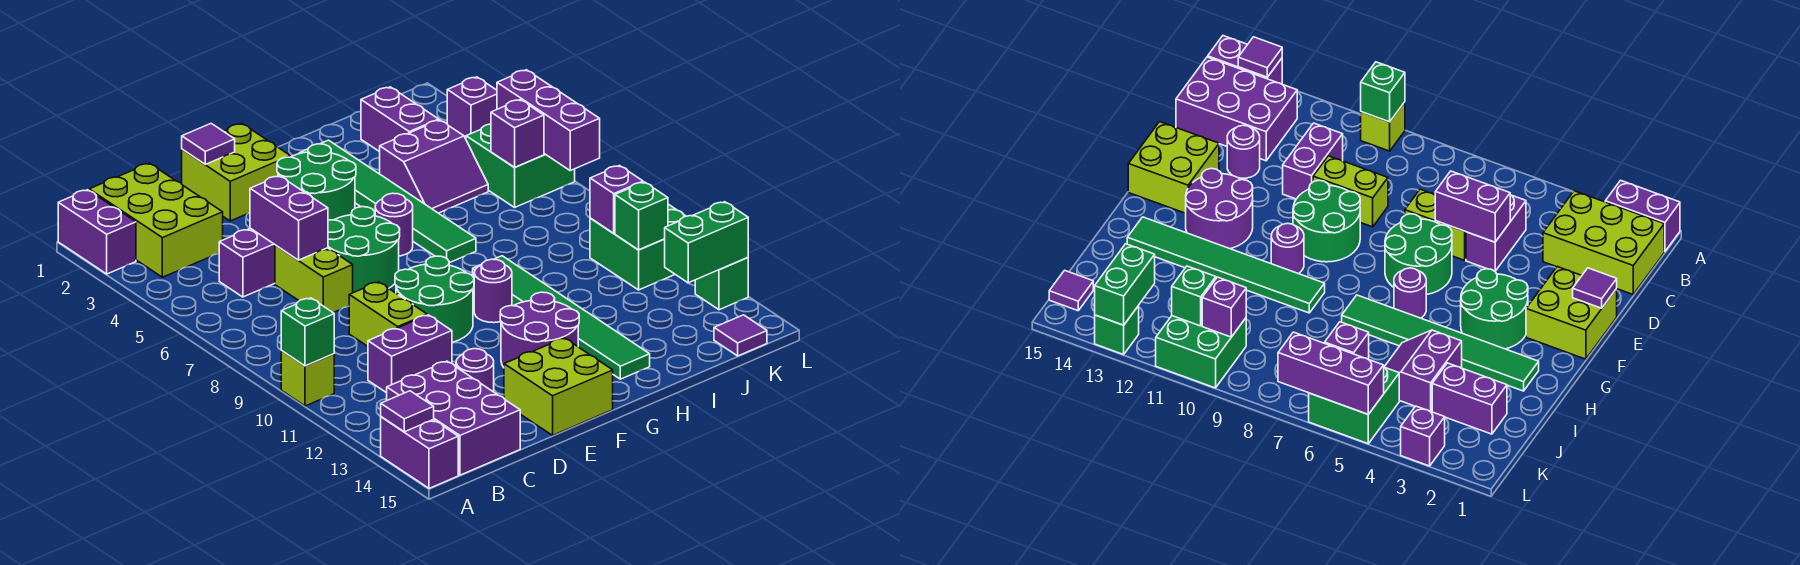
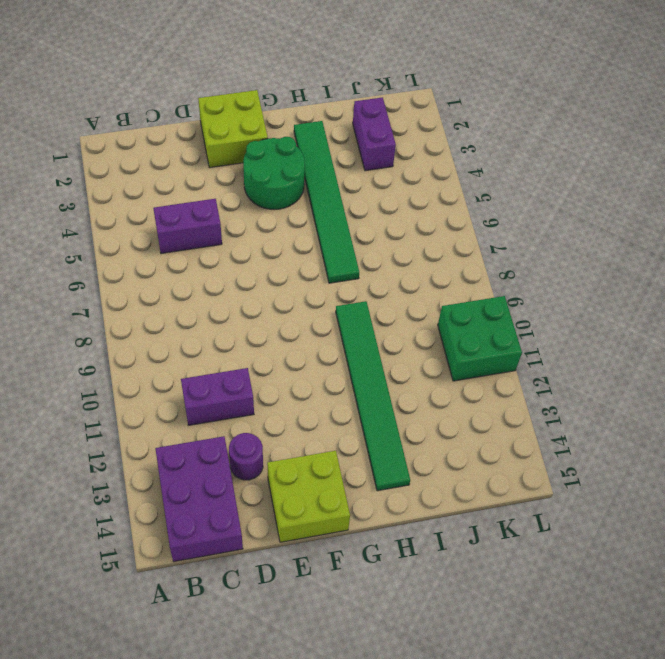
none -> purple 1x2 brick [58,190,136,274]
none -> lime 1x1 brick [281,351,334,406]
none -> purple 1x2 brick [381,417,458,488]
none -> lime 2x3 brick [89,163,223,277]

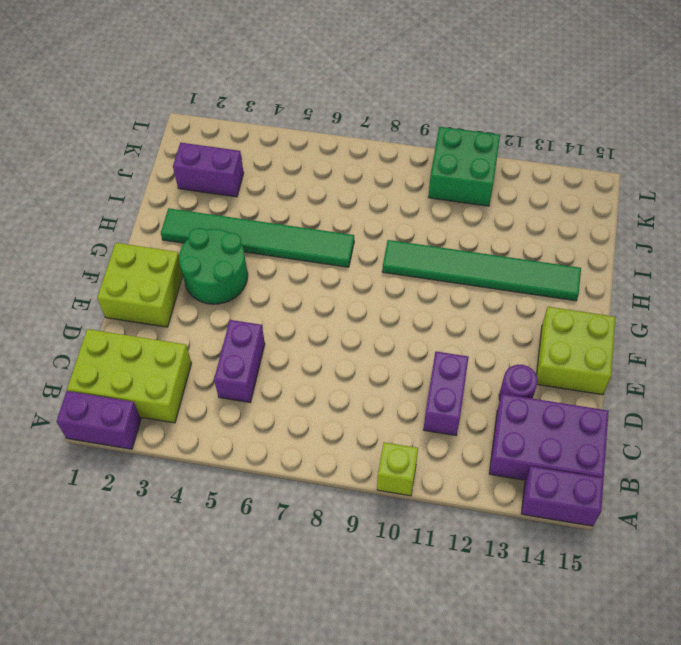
none -> lime 1x2 brick [275,245,353,313]
none -> lime 1x2 brick [349,282,427,346]
none -> green 2x2 round brick [328,207,400,293]
none -> green 2x2 round brick [395,256,474,342]

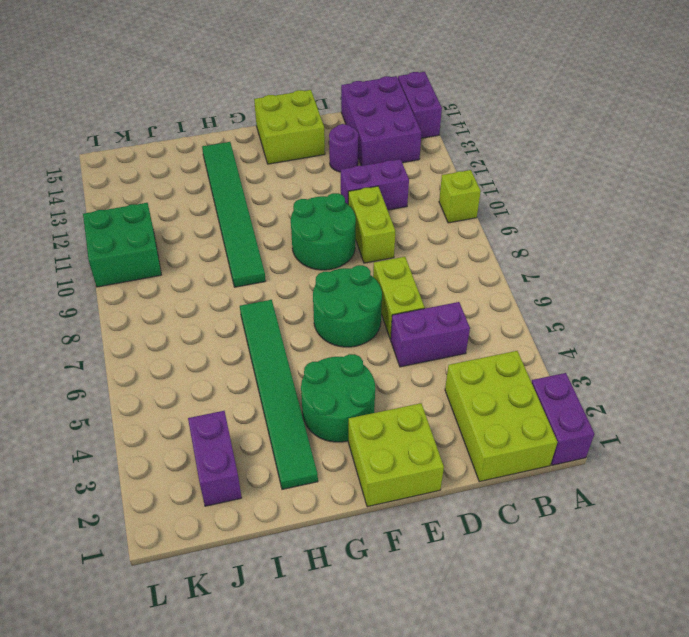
none -> purple 2x2 round brick [500,292,579,367]
none -> purple 1x1 round brick [375,193,413,256]
none -> purple 1x1 round brick [474,259,512,323]
none -> purple 2x2 slope [380,120,488,213]

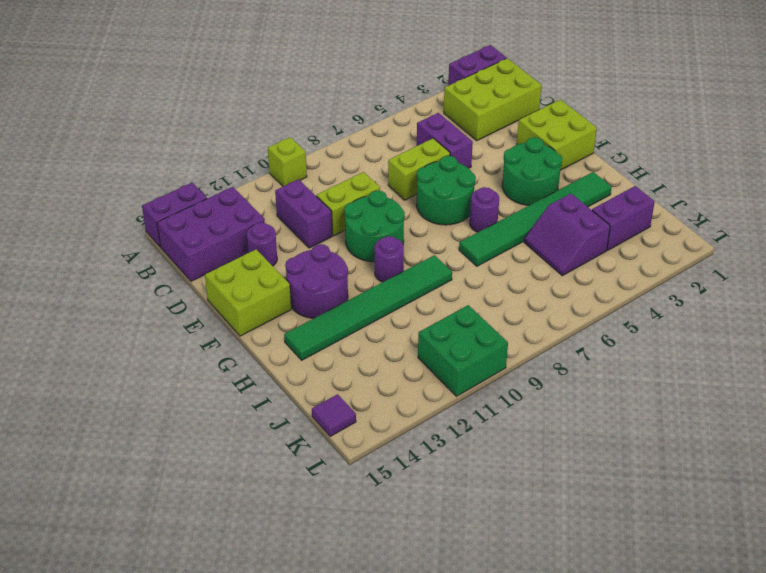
none -> green 2x2 brick [466,124,575,207]
none -> purple 1x1 brick [447,77,497,139]
none -> green 1x1 brick [695,258,748,310]
none -> green 1x1 brick [281,298,334,366]

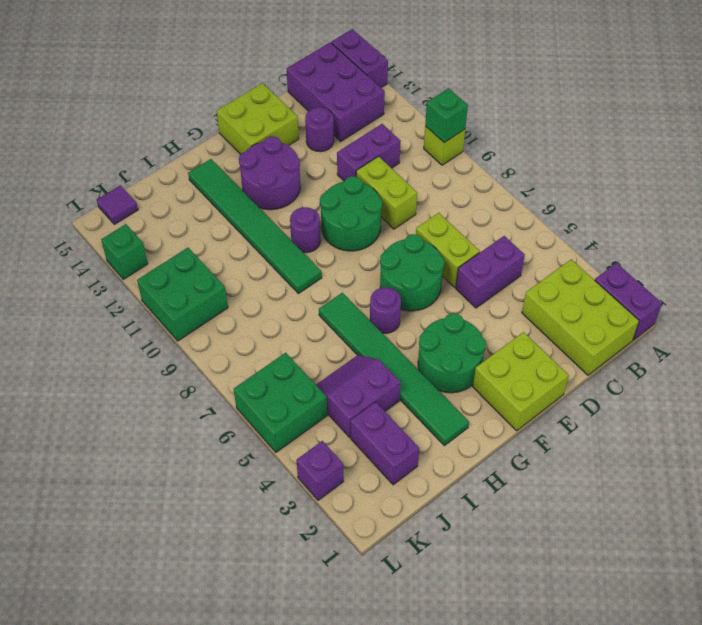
none -> purple 1x1 tile [381,391,434,432]
none -> purple 1x2 brick [250,176,328,260]
none -> purple 1x1 tile [182,124,235,164]
none -> purple 1x1 brick [491,100,544,167]

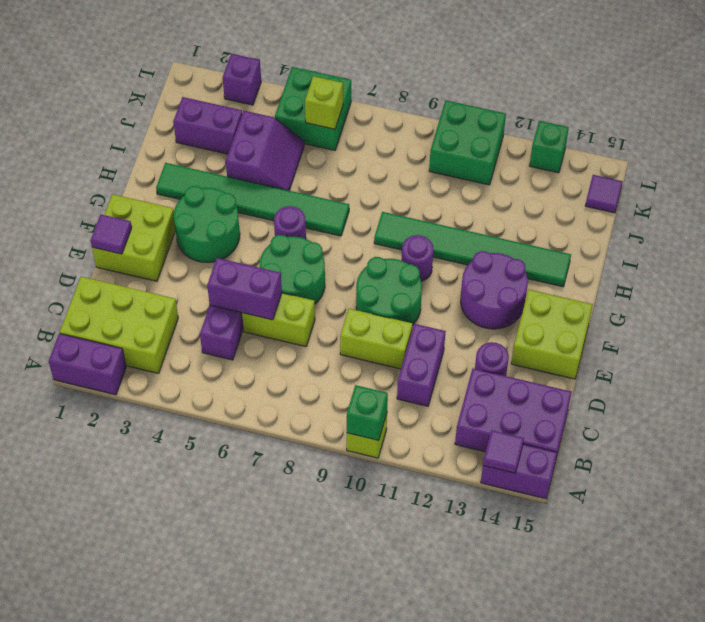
lime 1x1 brick [305,76,343,129] -> purple 1x1 brick [491,100,544,167]
none -> purple 1x1 brick [590,166,643,233]
none -> green 1x1 brick [615,182,668,250]
none -> green 1x2 brick [665,202,748,283]
none -> purple 1x3 brick [497,70,600,171]

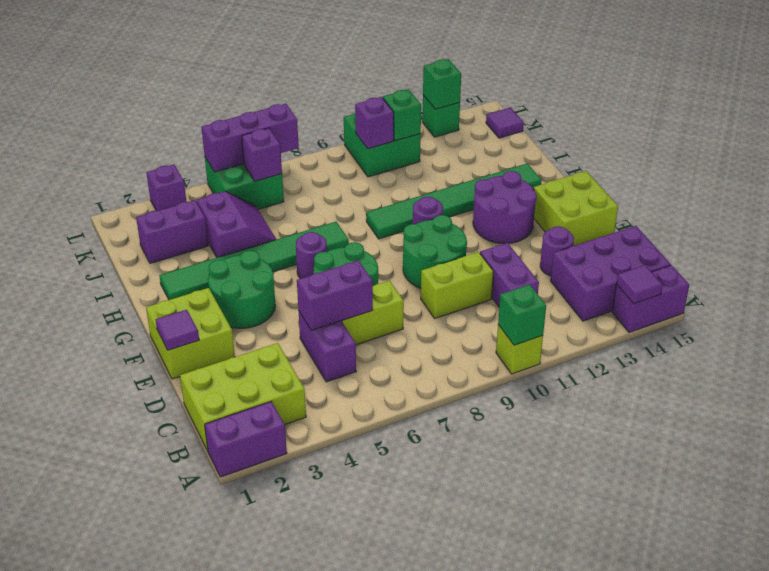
green 1x1 brick [423,59,461,109] -> green 1x2 brick [665,202,748,283]

